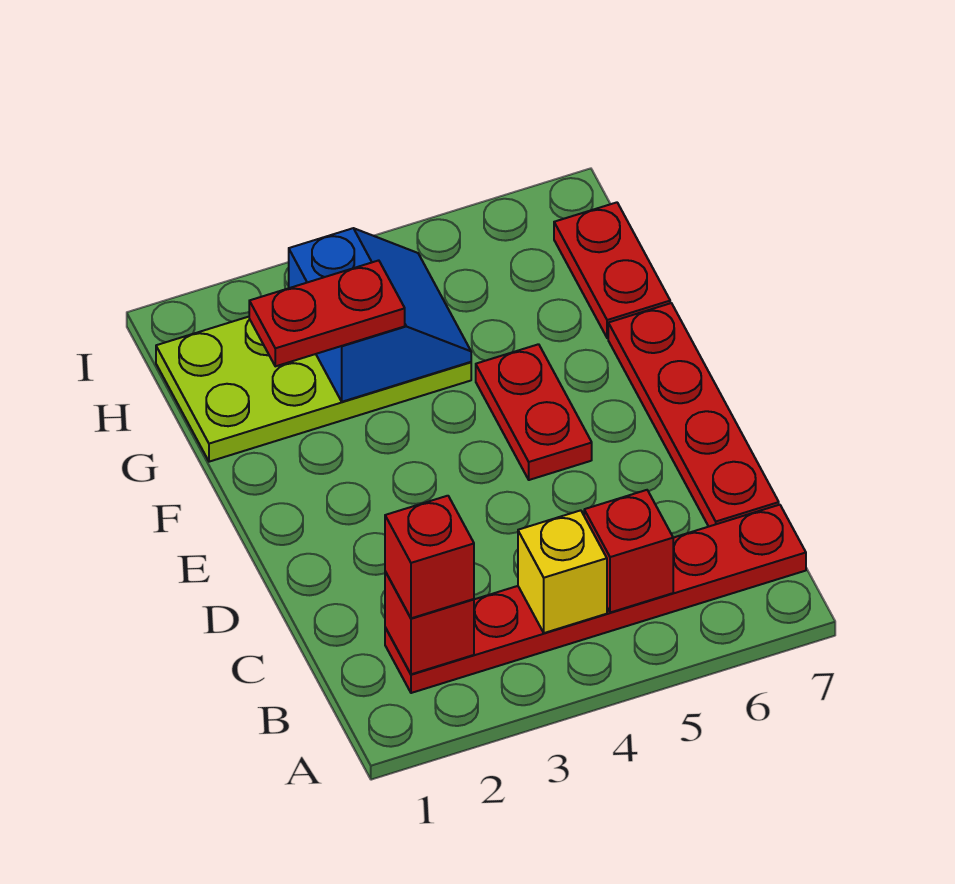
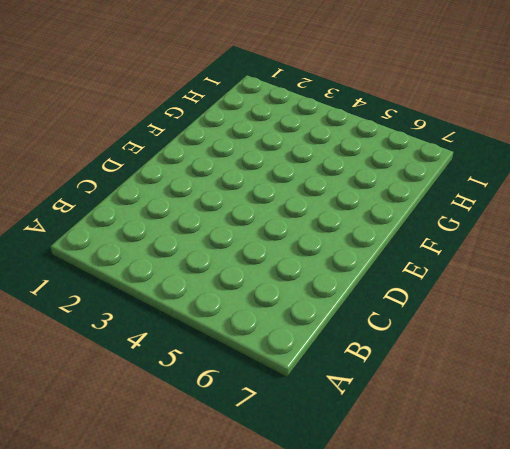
none -> red 1x6 plate [385,505,806,693]
none -> red 1x4 plate [608,303,779,527]

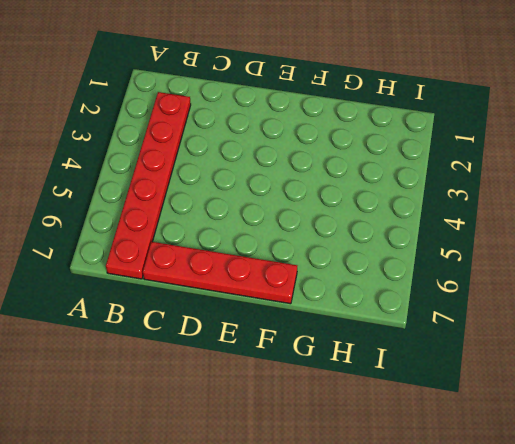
none -> red 1x2 plate [476,344,592,480]
none -> lime 2x4 plate [156,317,471,462]

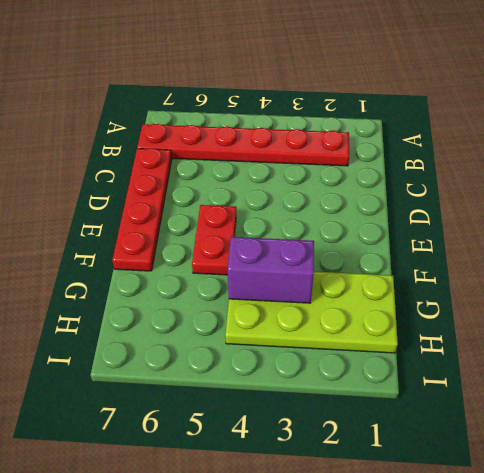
purple 1x2 brick [228,237,314,303] -> blue 2x2 slope [289,228,471,402]
none -> red 1x2 plate [554,202,670,338]
none -> red 1x1 brick [385,572,474,674]

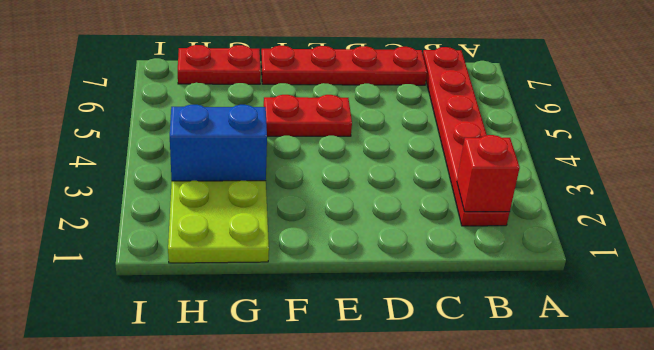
none -> yellow 1x1 brick [518,510,607,633]
none -> red 1x1 brick [584,490,673,613]

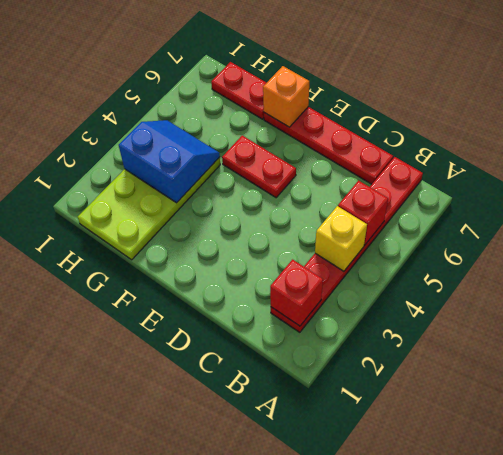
orange 1x1 brick [263,66,309,127] -> none
none -> red 1x1 brick [385,496,474,618]
none -> red 1x2 plate [249,260,405,366]

